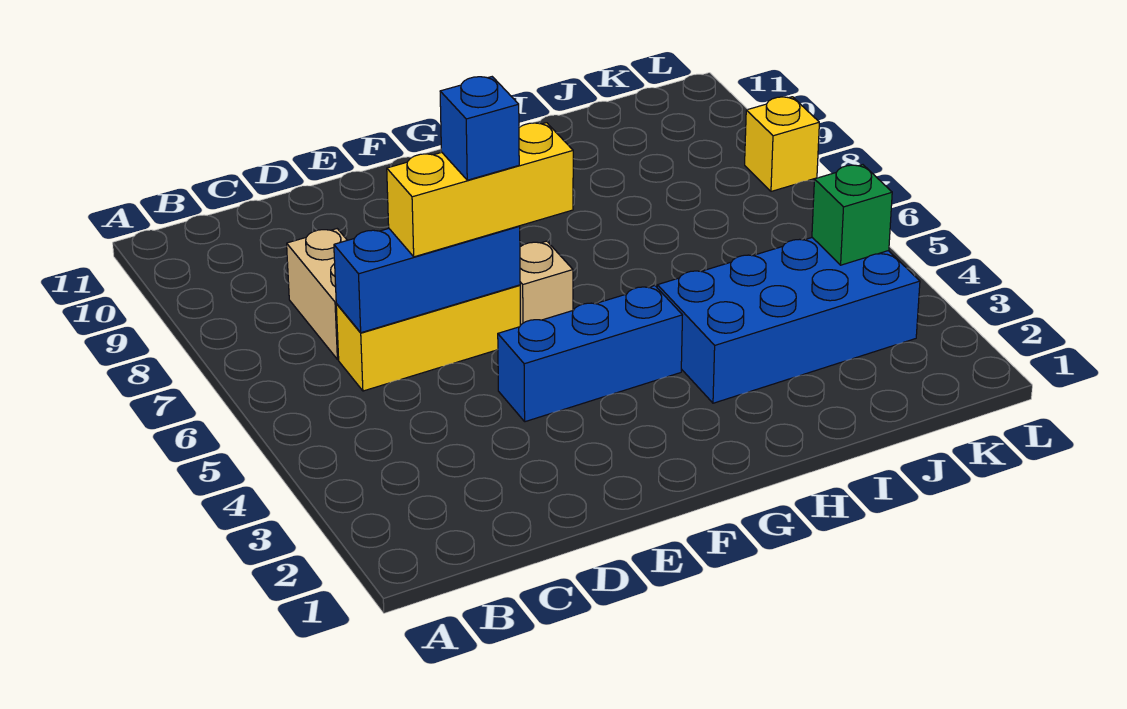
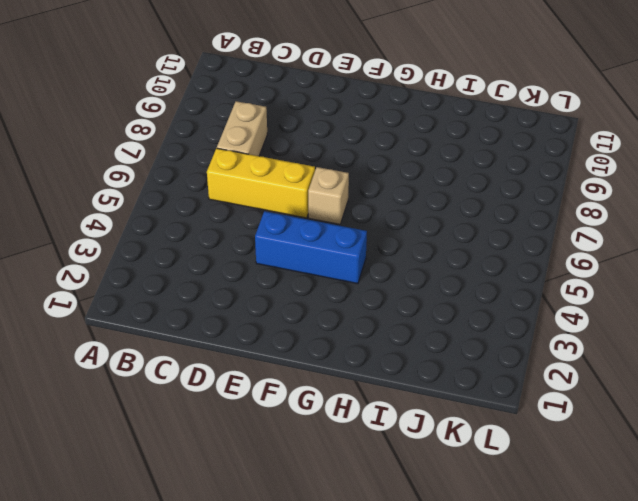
none -> blue 2x4 brick [657,238,920,403]
none -> yellow 1x1 brick [745,97,819,191]

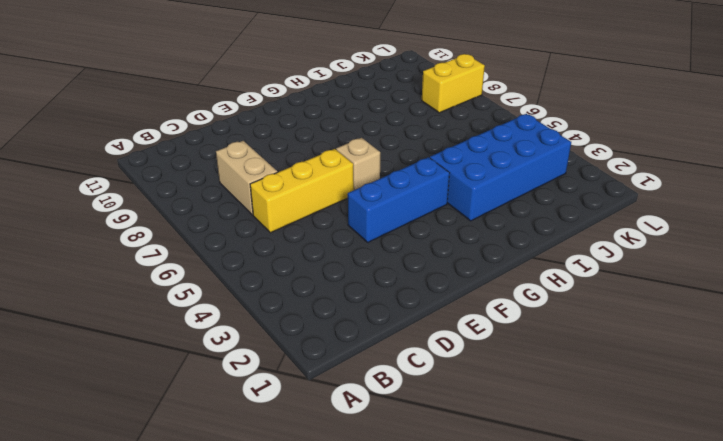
yellow 1x2 brick [422,54,485,113] -> yellow 1x1 brick [745,97,819,191]
none -> blue 1x3 brick [334,226,520,333]
none -> green 1x1 brick [812,165,892,265]

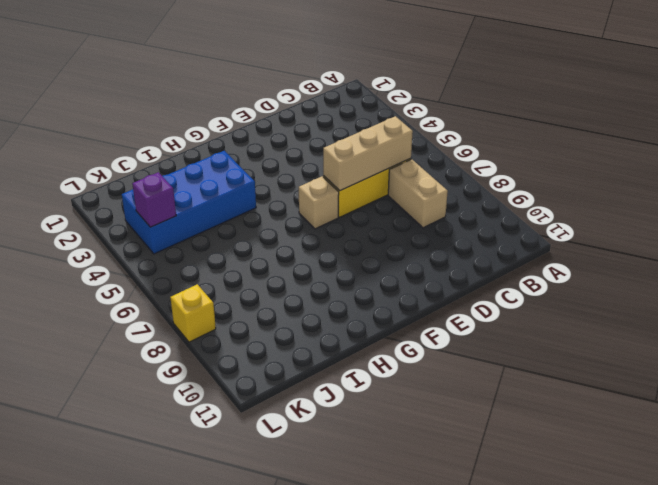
tan 1x3 brick [323,116,413,191] -> blue 1x3 brick [334,226,520,333]
purple 1x1 brick [132,172,176,227] -> green 1x1 brick [812,165,892,265]
none -> blue 1x3 brick [498,286,682,422]
none -> yellow 1x3 brick [387,123,573,257]

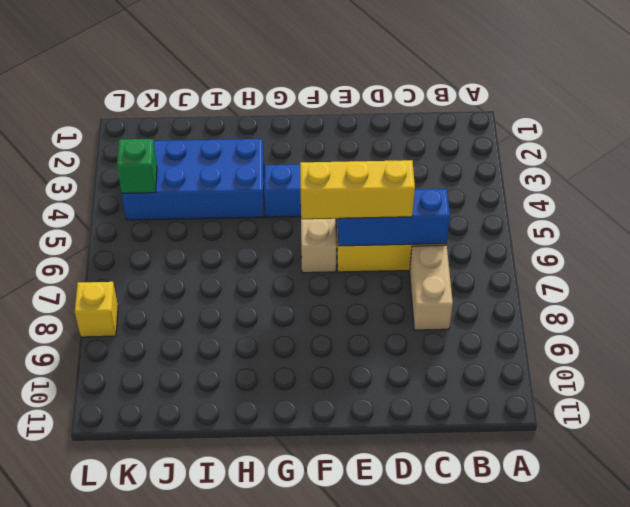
none -> blue 1x1 brick [440,77,519,180]

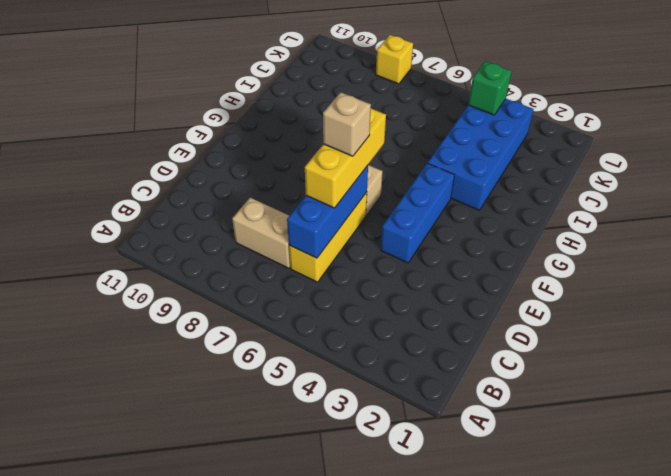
tan 1x1 brick [323,92,371,156] -> blue 1x1 brick [440,77,519,180]

